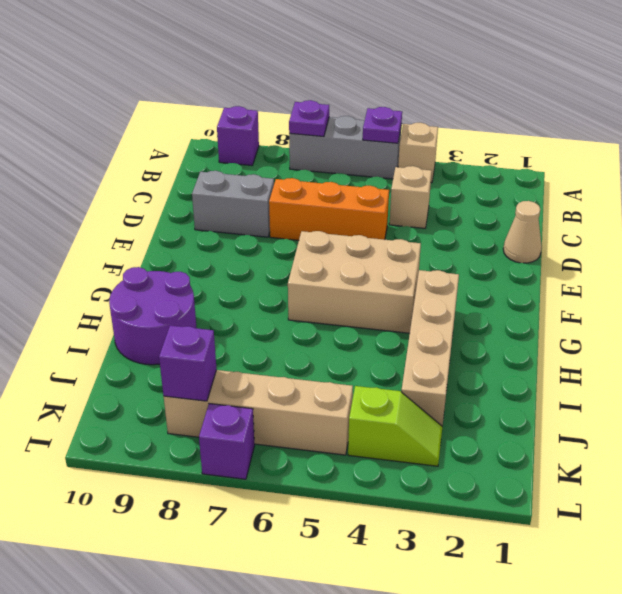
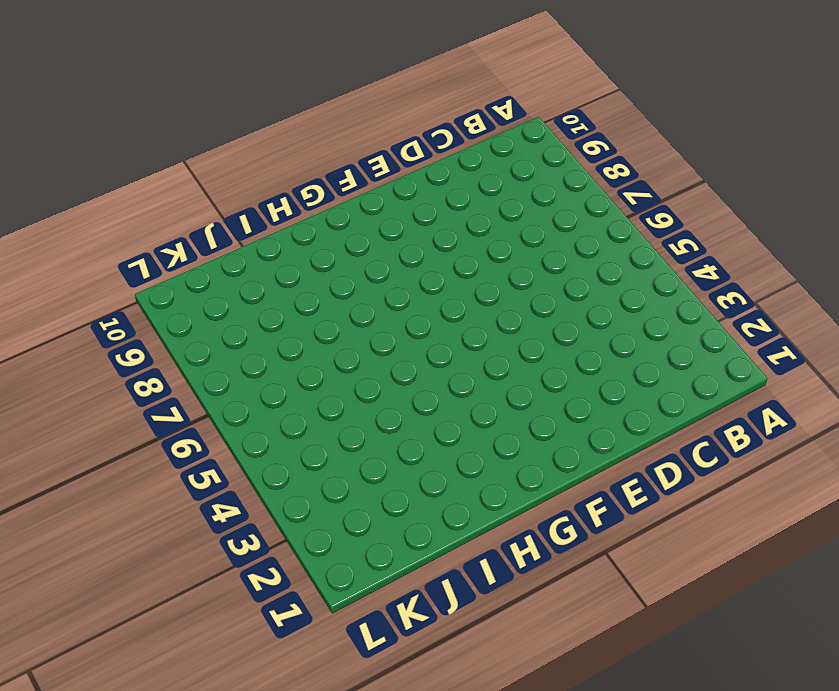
none -> tan 1x1 brick [398,123,438,183]
none -> grey 1x3 brick [289,116,401,179]
none -> purple 1x1 brick [217,106,259,166]

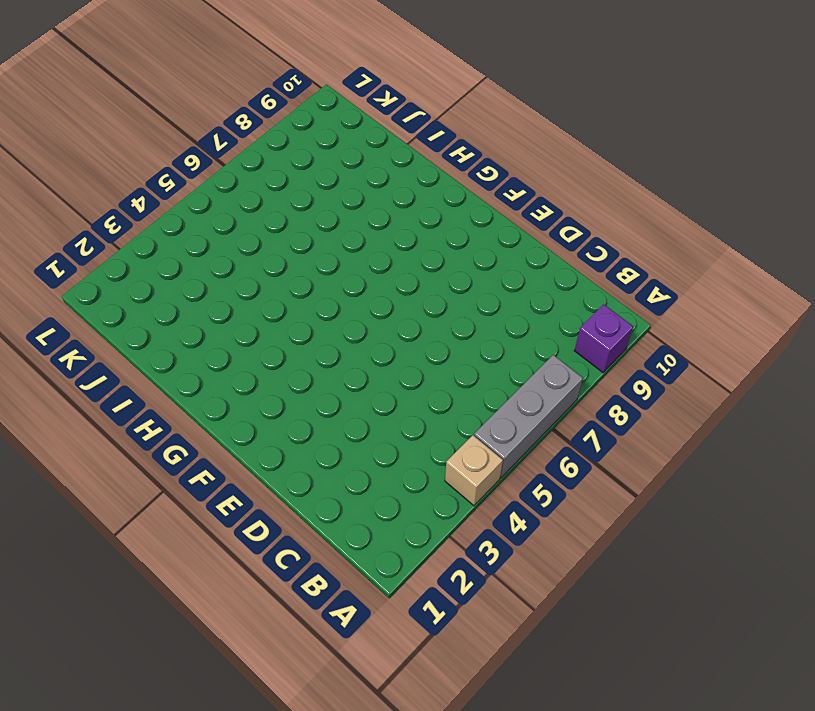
none -> tan 1x1 brick [389,166,432,228]
none -> tan 1x1 cone [503,201,542,263]
none -> orange 1x3 brick [269,178,389,240]

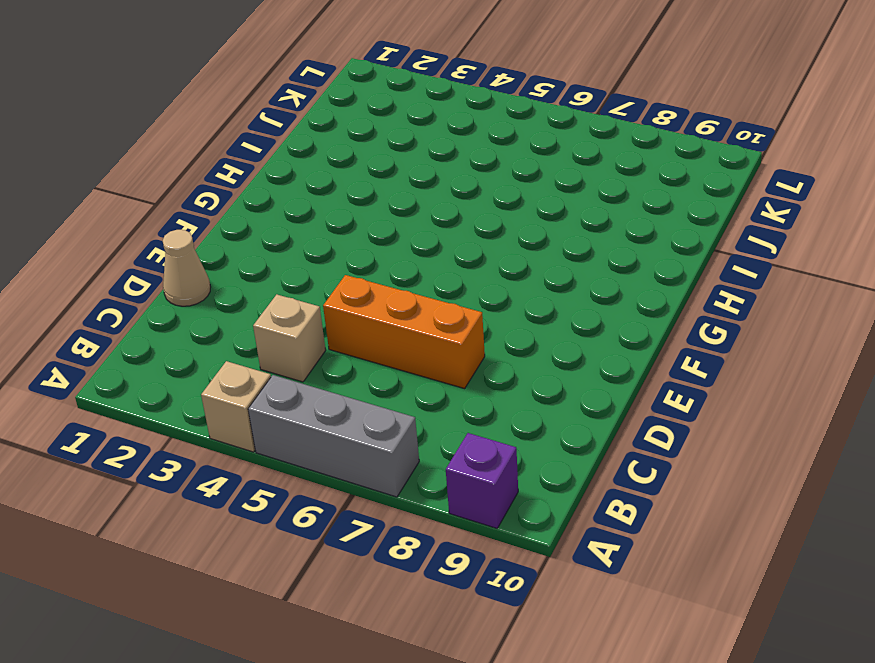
none -> grey 1x2 brick [192,171,274,237]
none -> tan 2x3 brick [288,231,421,333]
none -> tan 1x4 brick [401,270,459,427]

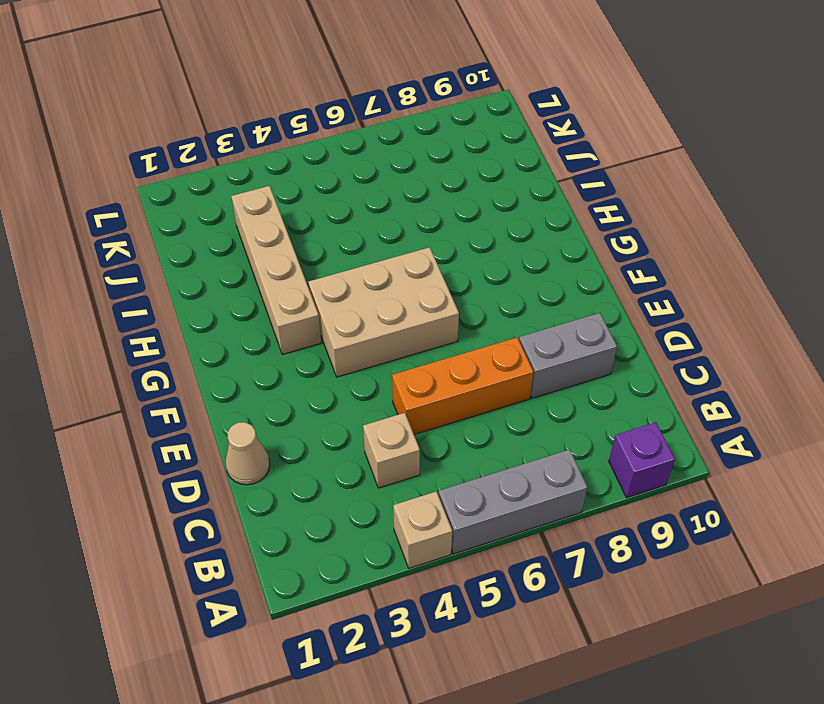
none -> purple 2x2 round brick [109,267,197,365]
none -> lime 1x2 slope [348,386,442,466]
none -> tan 1x4 brick [164,370,353,455]

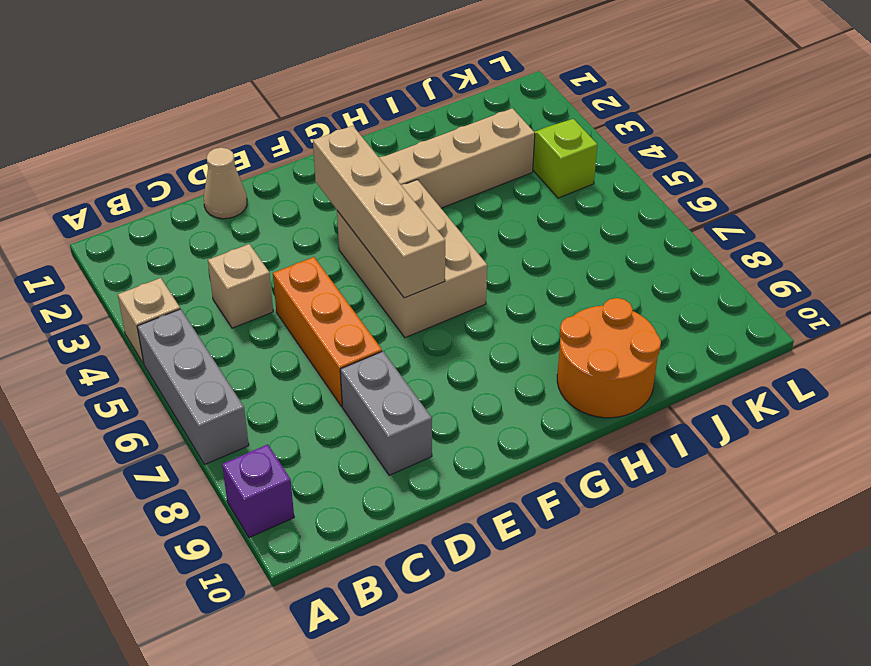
tan 1x4 brick [313,126,445,298] -> tan 1x4 brick moved to [164,370,353,455]
orange 2x2 round brick [557,298,661,418] -> purple 2x2 round brick [109,267,197,365]
none -> purple 1x1 brick [199,404,255,479]
none -> purple 1x1 plate [363,107,402,143]
none -> purple 1x1 plate [289,100,329,136]

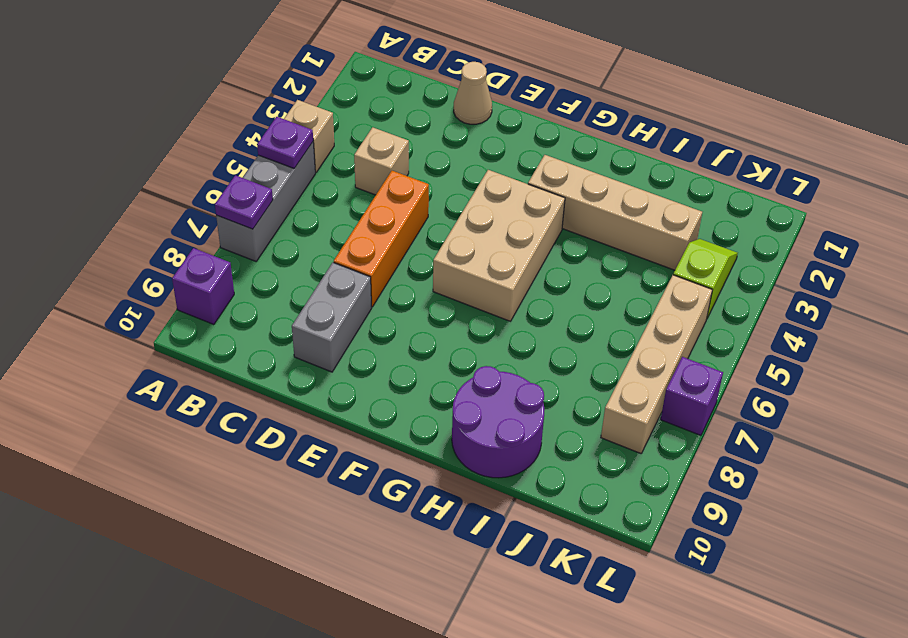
none -> purple 1x1 brick [159,325,217,401]

